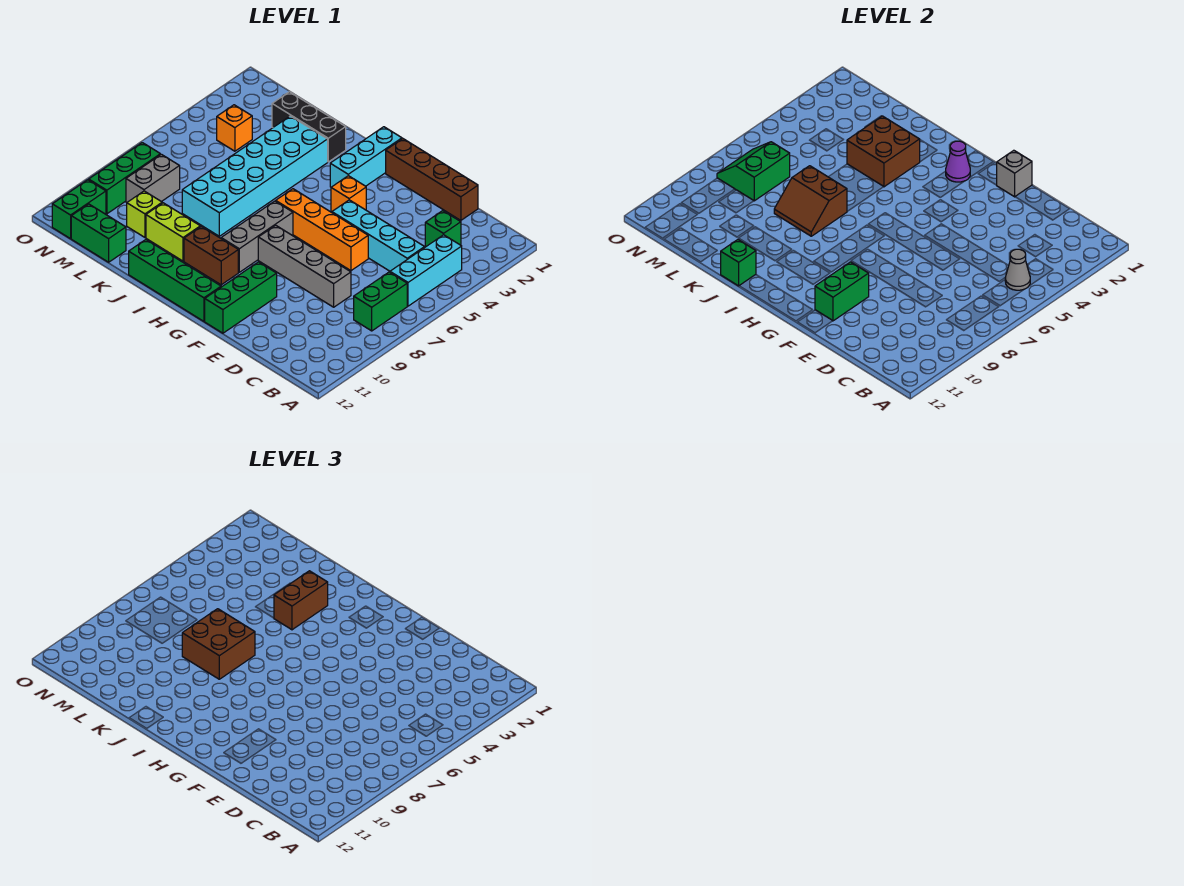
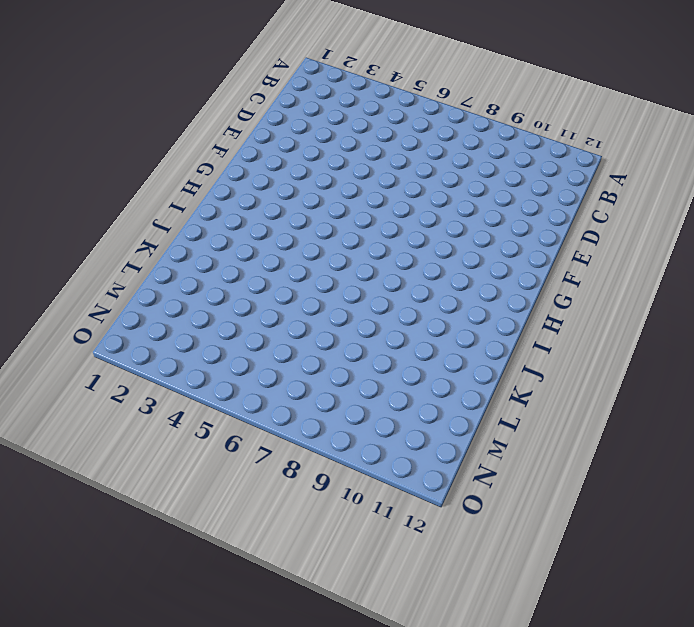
none -> cyan 1x3 brick [390,235,462,306]
none -> green 1x2 brick [354,272,407,331]
none -> green 1x1 brick [425,211,461,246]
none -> cyan 1x4 brick [332,200,425,271]

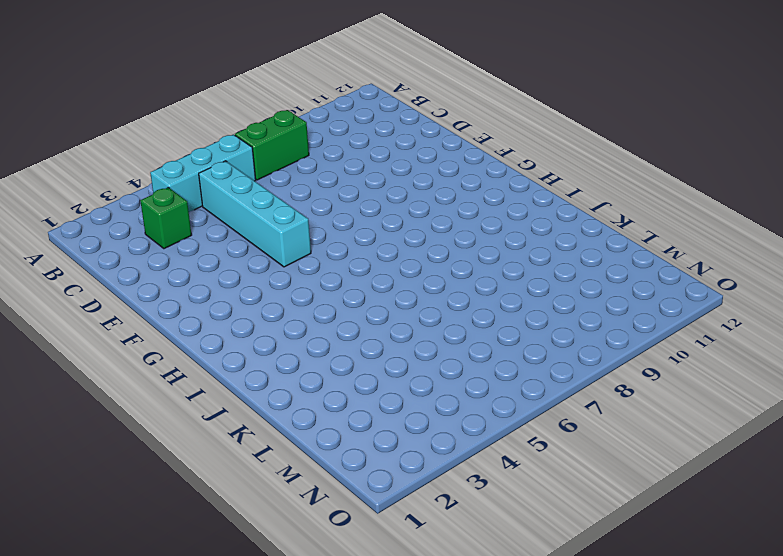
none -> brown 1x4 brick [386,139,478,220]
none -> grey 1x4 brick [258,225,351,307]
none -> orange 1x4 brick [276,189,368,271]
none -> green 1x3 brick [205,262,277,333]

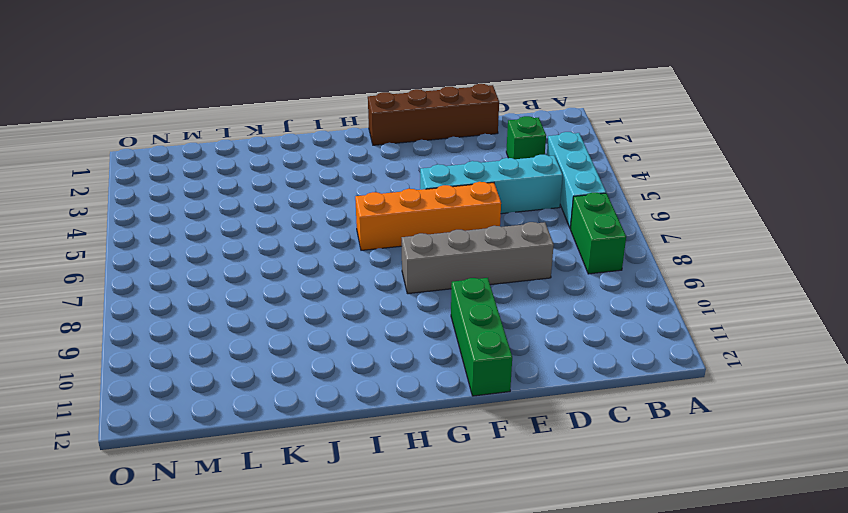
none -> orange 1x1 brick [331,176,366,211]
none -> green 1x4 brick [129,240,221,321]
none -> cyan 1x3 brick [330,127,402,187]
none -> grey 1x3 brick [221,201,293,272]

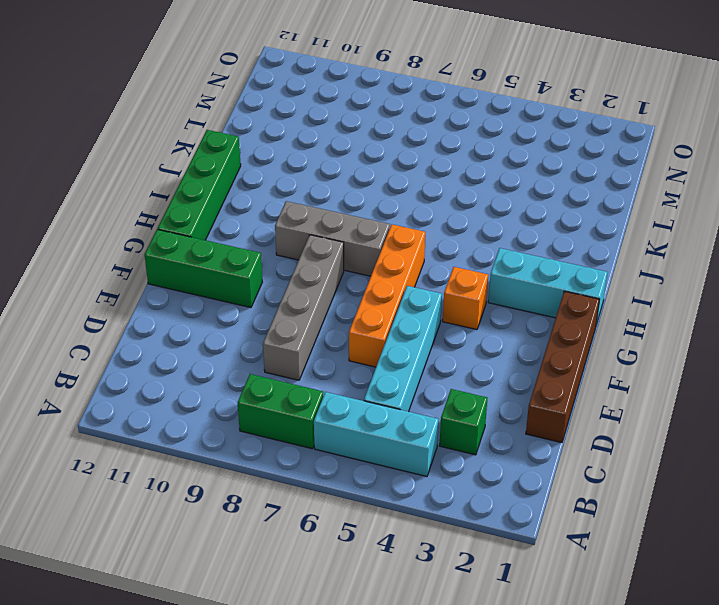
none -> brown 1x2 brick [184,227,238,285]
none -> black 1x3 brick [272,92,346,162]
none -> cyan 2x6 brick [182,116,328,236]
none -> lime 1x2 brick [146,203,200,261]

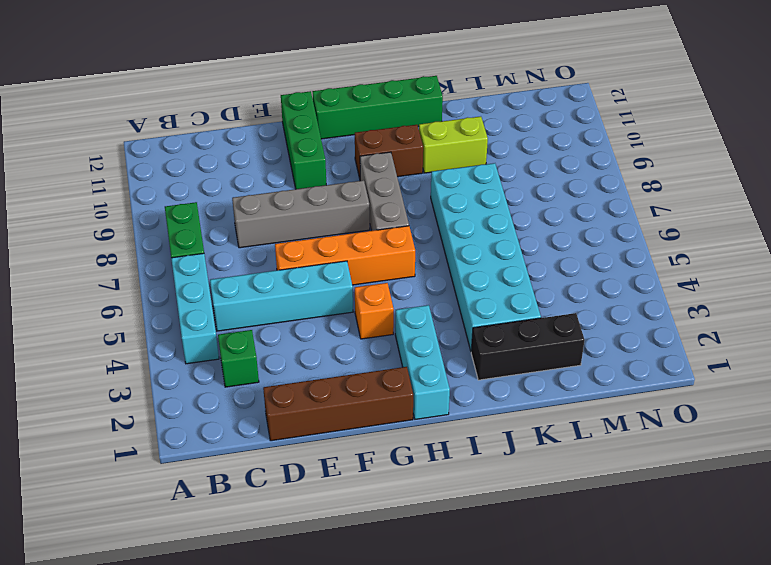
none -> lime 1x1 brick [127,191,162,237]
none -> green 1x2 brick [71,204,126,262]
none -> orange 1x1 brick [217,105,252,151]
none -> grey 1x2 brick [126,154,180,203]

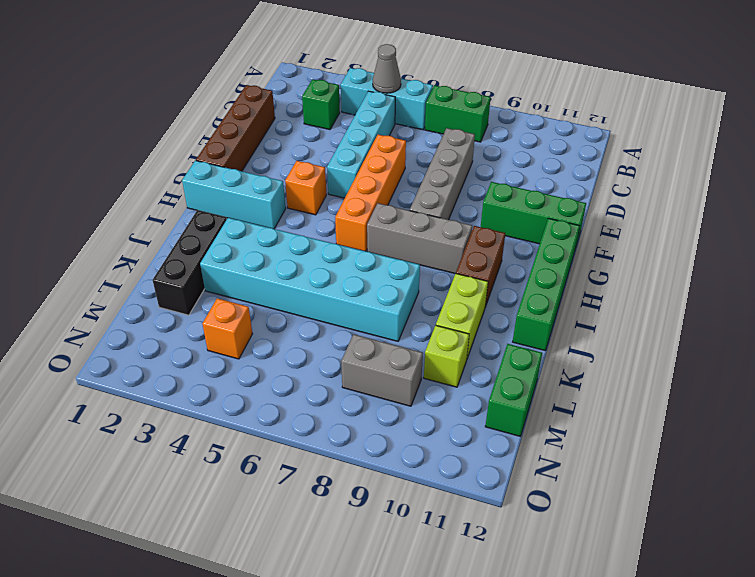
none -> green 1x3 brick [89,143,160,214]
none -> green 1x2 brick [52,180,106,239]
none -> grey 1x1 brick [997,150,1032,197]
none -> green 1x2 brick [815,262,869,321]

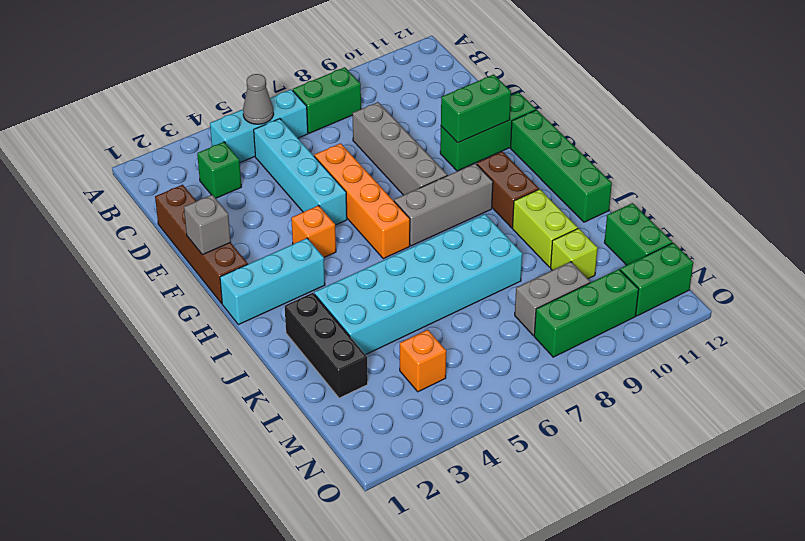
none -> purple 1x1 cone [946,141,970,182]
none -> brown 2x2 brick [847,116,920,187]
none -> brown 2x2 slope [774,166,847,236]
none -> green 1x1 brick [721,240,756,286]

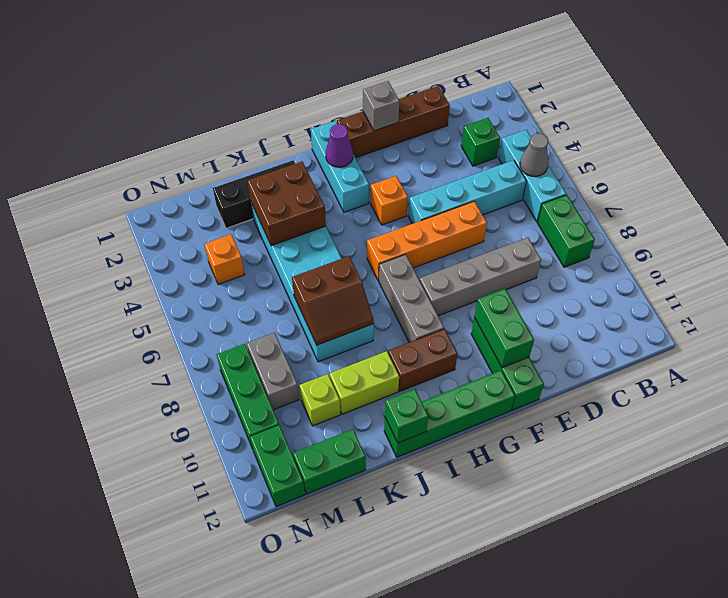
none -> green 2x2 slope [717,142,790,201]
none -> brown 1x2 brick [274,571,328,630]
none -> brown 2x2 brick [182,609,255,679]

